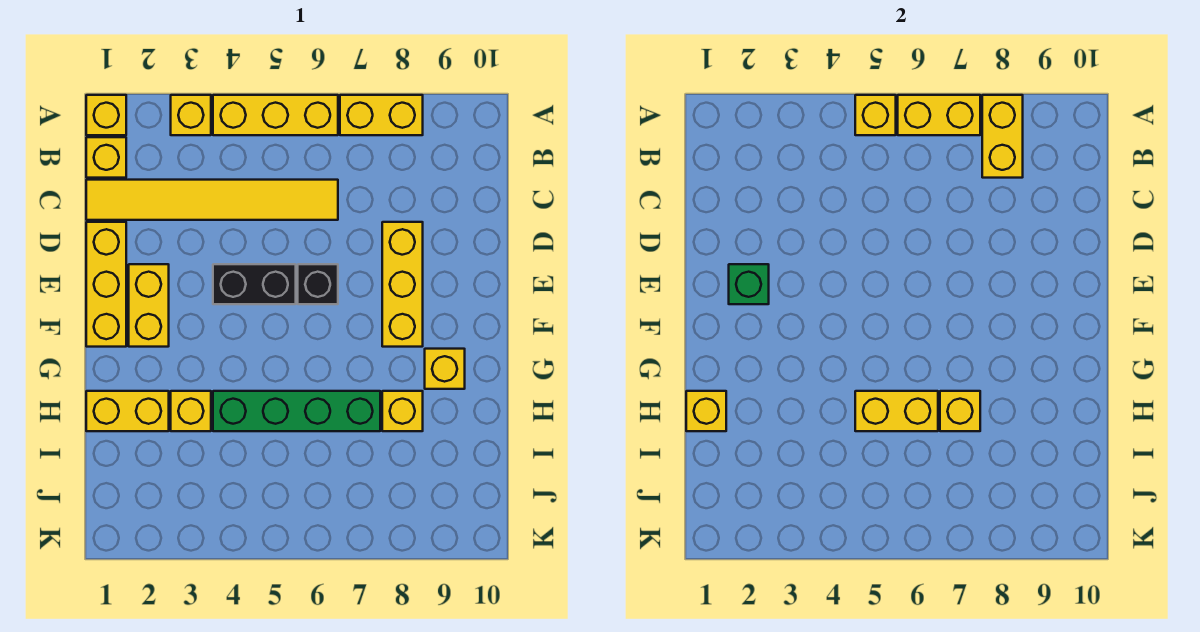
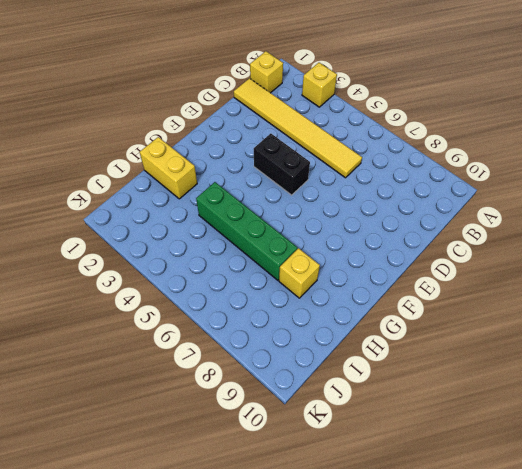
none -> yellow 1x1 brick [86,95,126,135]
none -> yellow 1x3 brick [213,95,338,135]
none -> yellow 1x2 brick [340,95,423,135]

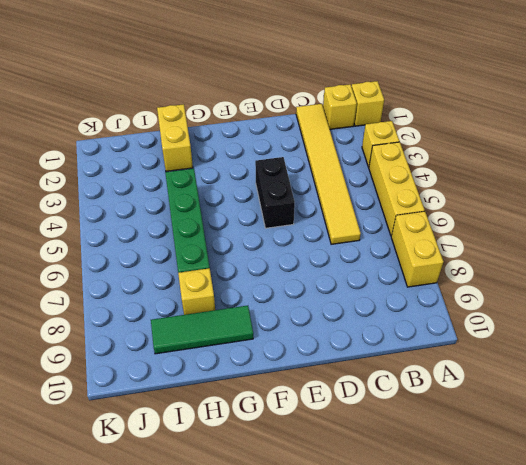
green 1x3 tile [151,306,253,354] -> yellow 1x1 brick [425,349,465,389]
none -> yellow 1x3 brick [86,222,126,347]
none -> yellow 1x3 brick [382,222,423,347]
none -> yellow 1x2 brick [129,264,169,347]

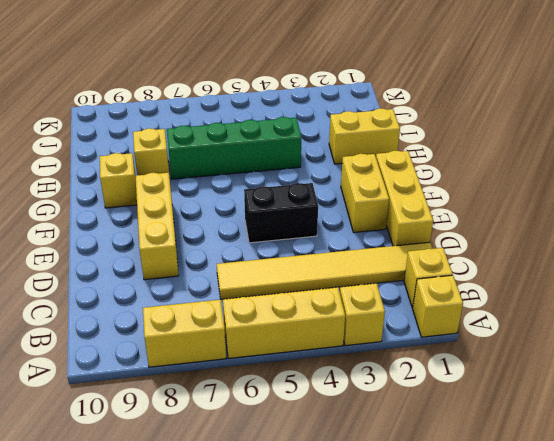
none -> black 1x1 brick [298,264,338,304]
none -> yellow 1x1 brick [171,391,211,431]
none -> yellow 1x1 brick [855,95,896,135]

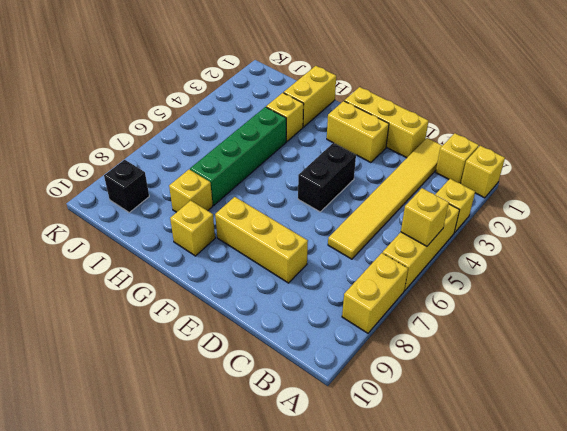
black 1x1 brick [104,160,149,212] -> black 1x1 brick moved to [298,264,338,304]
none -> yellow 1x2 brick [898,95,980,135]
none -> yellow 1x2 brick [982,95,1023,178]
none -> green 1x1 brick [729,264,769,304]

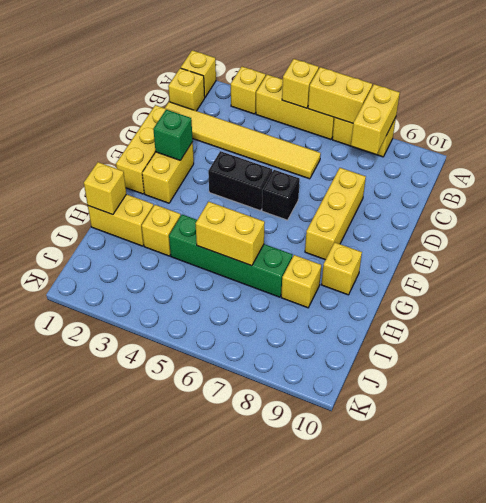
none -> yellow 1x1 brick [940,391,980,431]

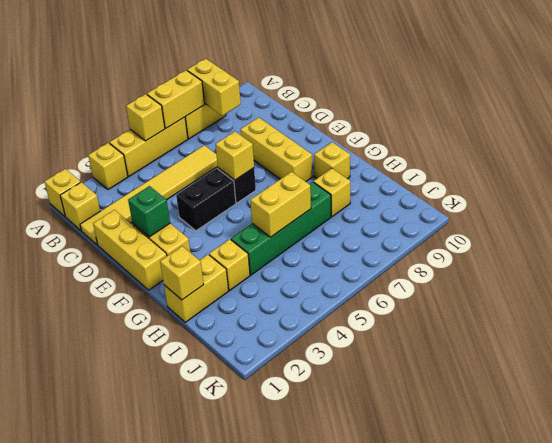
yellow 1x1 brick [215,131,254,180] -> yellow 1x1 brick moved to [940,391,980,431]

